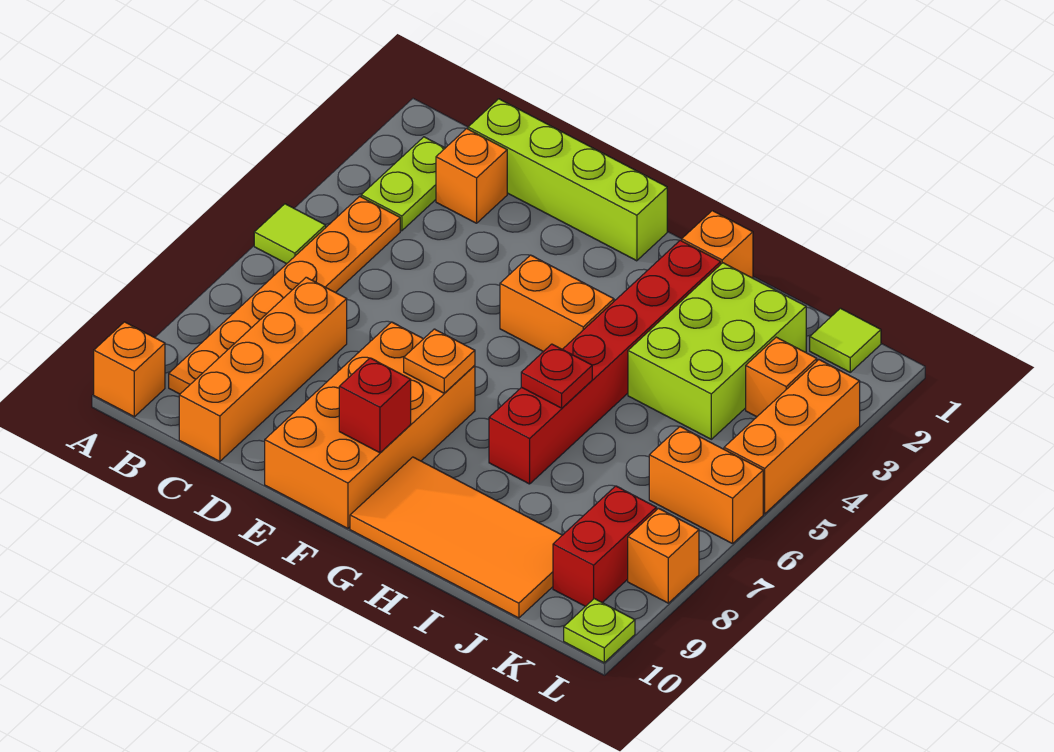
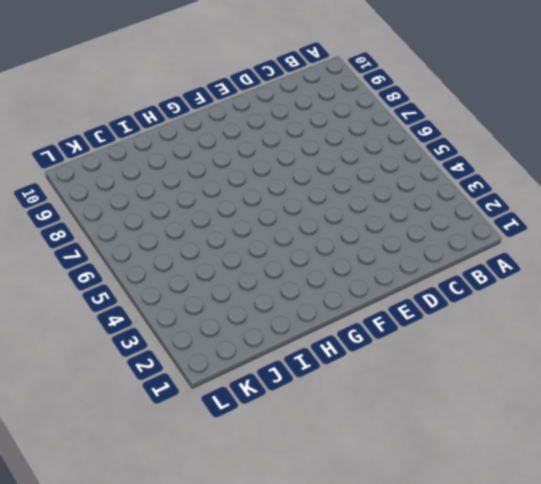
none -> lime 1x1 tile [254,204,326,264]
none -> orange 1x1 brick [94,322,165,417]
none -> lime 1x2 plate [361,137,445,231]

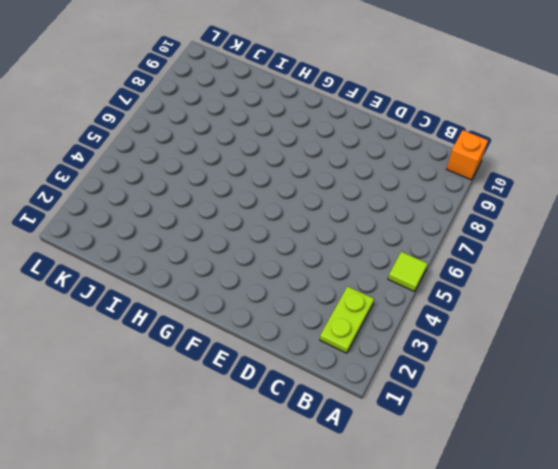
none -> orange 1x6 plate [169,196,400,394]
none -> lime 1x4 brick [468,99,667,261]
none -> orange 1x1 brick [436,129,507,223]

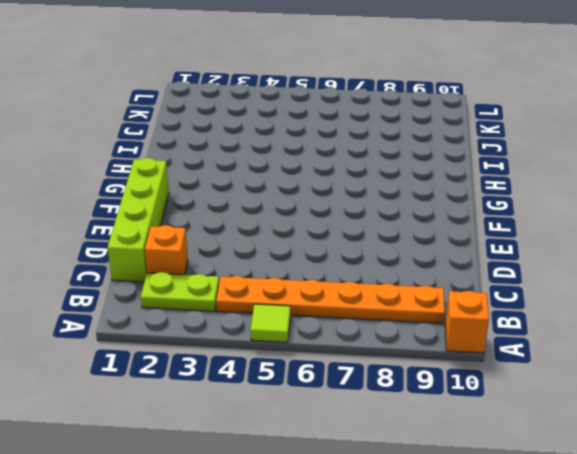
none -> orange 1x4 brick [179,277,347,461]
none -> orange 2x4 brick [265,322,475,528]
none -> orange 1x2 brick [500,255,614,352]

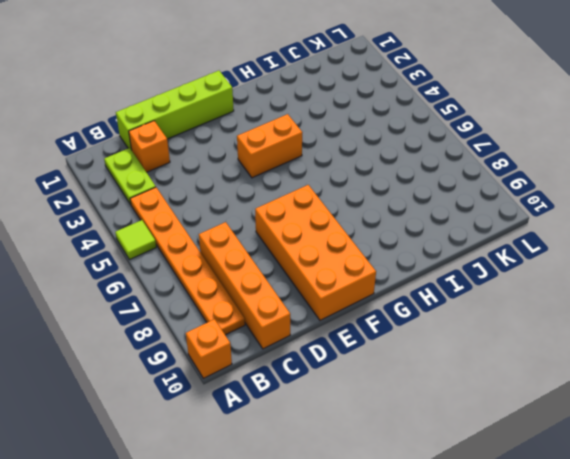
none -> orange 2x4 tile [350,457,562,618]
none -> orange 1x1 brick [682,211,753,278]
none -> red 1x6 brick [489,240,721,484]

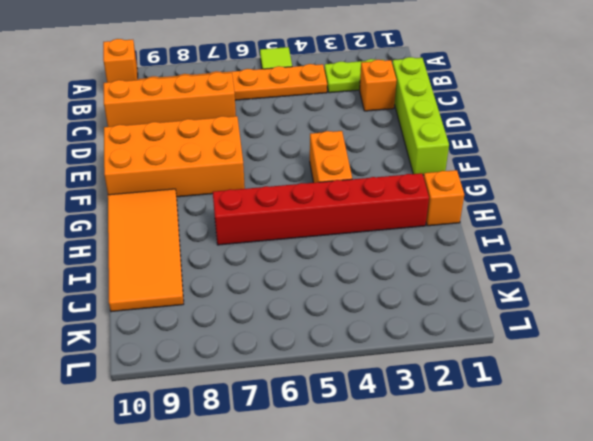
none -> lime 2x3 brick [628,263,806,439]
none -> lime 1x1 tile [810,308,881,372]
none -> orange 1x1 brick [746,337,817,417]

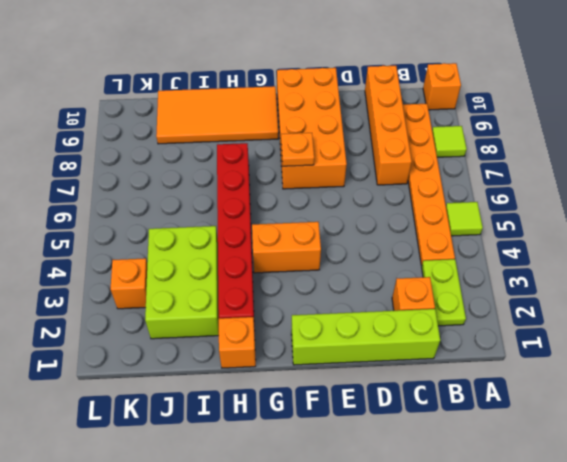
lime 1x1 tile [432,126,467,157] -> lime 1x1 tile moved to [810,308,881,372]
none -> orange 1x2 brick [649,427,763,544]
none -> red 1x2 brick [553,486,656,607]
none -> orange 1x3 brick [724,360,860,514]

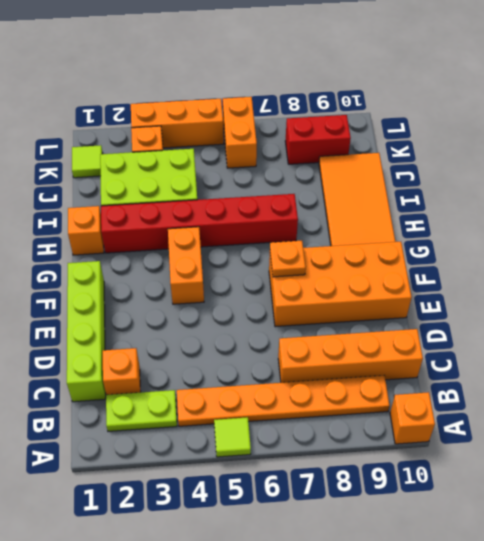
none -> orange 1x1 brick [628,508,699,603]
none -> lime 1x1 plate [564,599,635,663]
none -> red 1x1 brick [339,358,411,453]

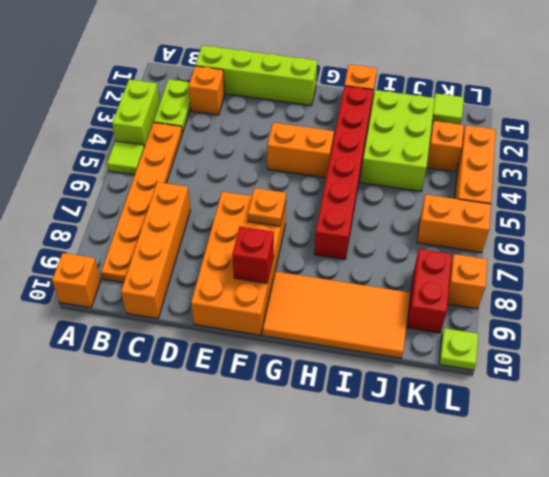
lime 1x2 brick [112,80,160,147] -> none
none -> red 1x1 plate [521,344,592,408]

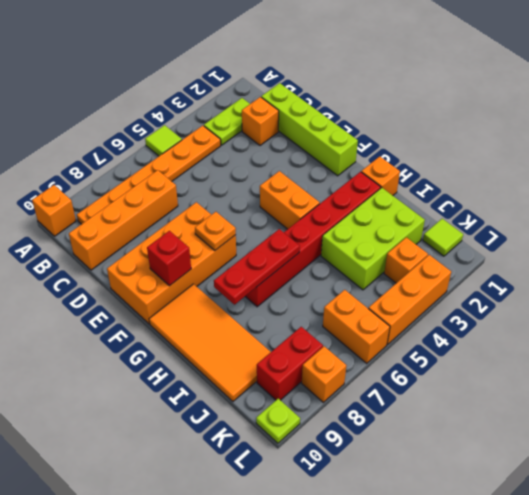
red 1x3 plate [214,229,300,305] -> red 1x1 plate [521,344,592,408]

